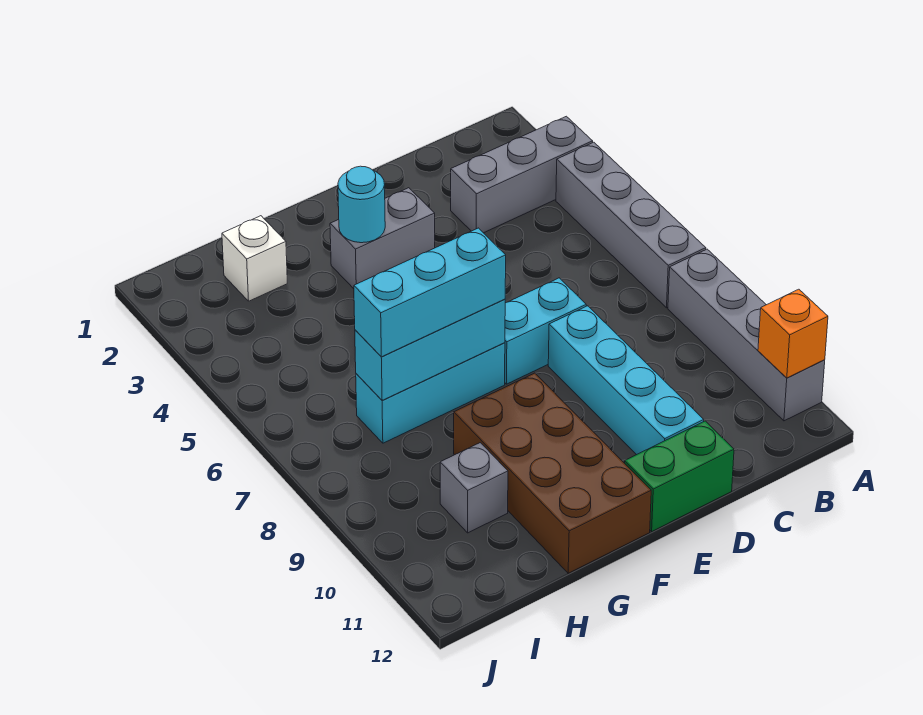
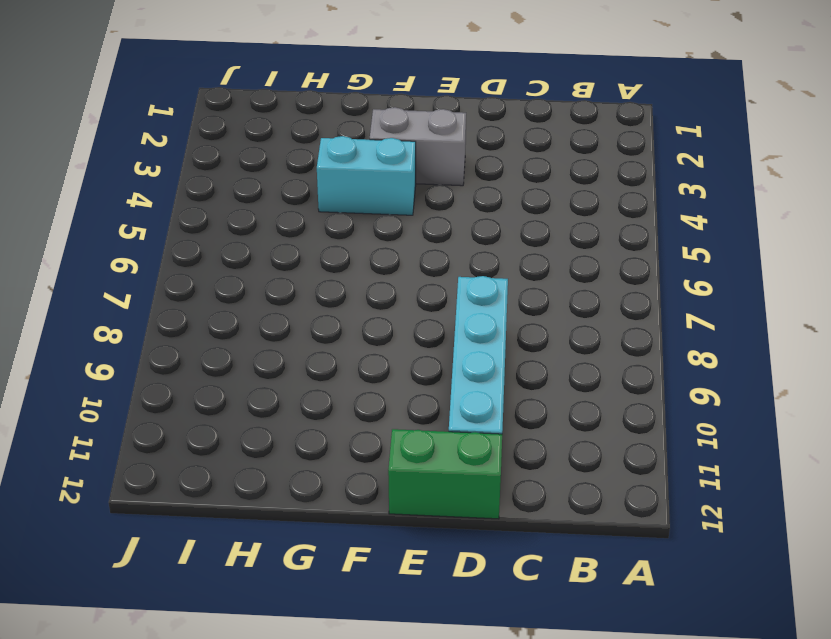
cyan 1x2 brick [317,136,416,215] -> cyan 1x2 brick moved to [505,278,586,384]
none -> grey 1x3 brick [451,116,593,233]
none -> grey 1x4 brick [556,142,706,308]
none -> grey 1x4 brick [668,249,825,421]

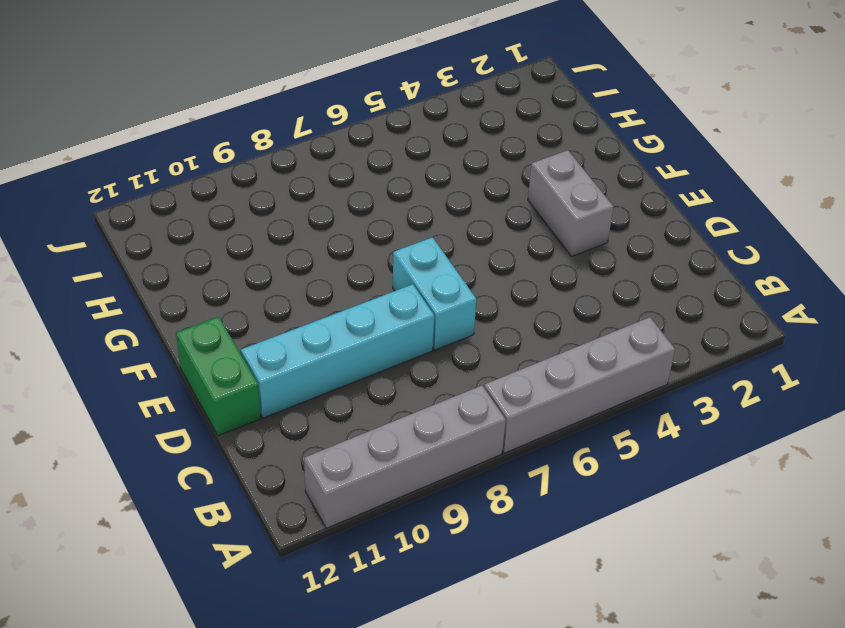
none -> grey 1x3 brick [451,116,593,233]
none -> cyan 1x3 brick [356,343,505,443]
none -> brown 2x4 brick [454,373,651,573]

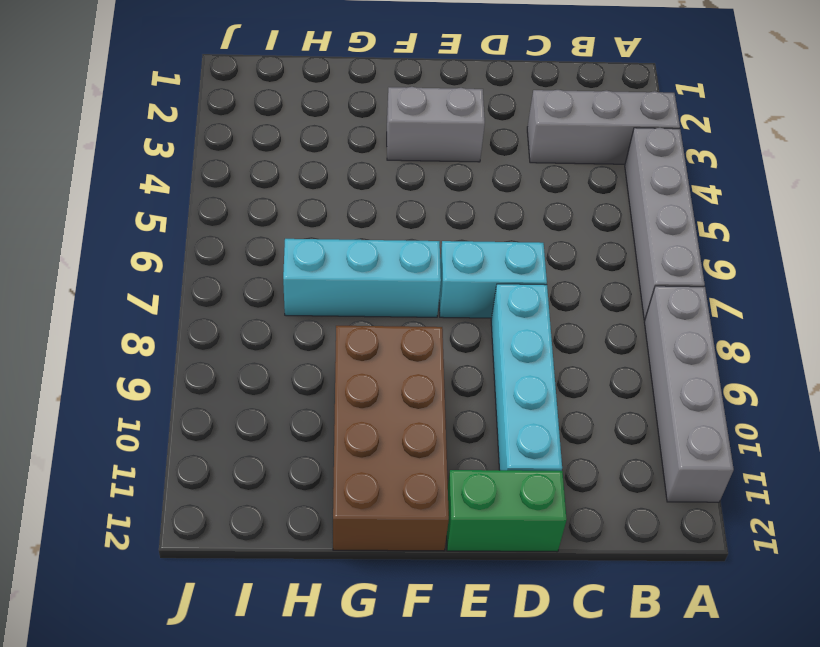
none -> white 1x1 brick [222,216,287,301]
none -> grey 1x1 brick [440,443,508,533]
none -> orange 1x1 brick [758,289,828,378]

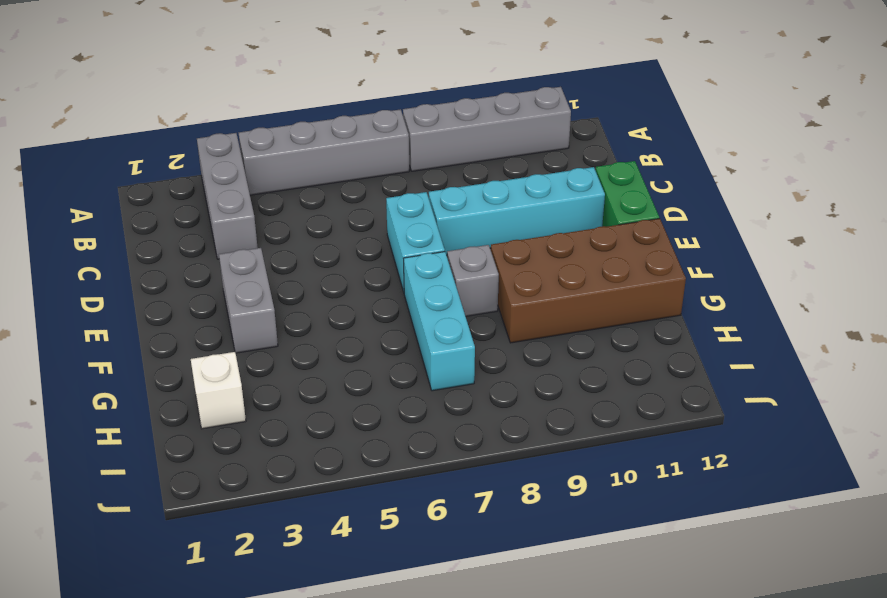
grey 1x1 brick [447,245,499,316] -> grey 1x1 brick moved to [440,443,508,533]
none -> orange 1x1 brick [758,289,828,378]
none -> cyan 1x1 round brick [338,166,385,243]
none -> cyan 1x3 brick [355,299,505,401]

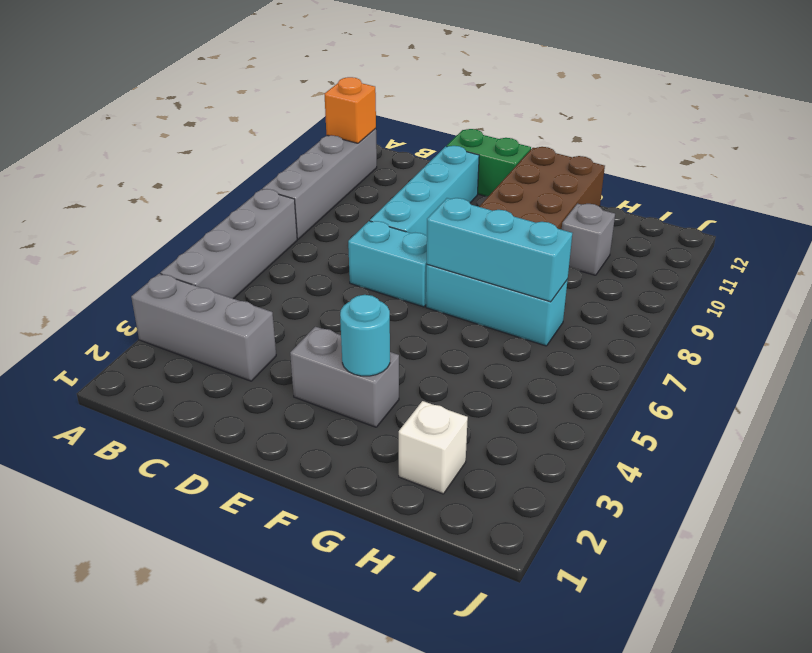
none -> cyan 1x3 brick [354,228,506,357]

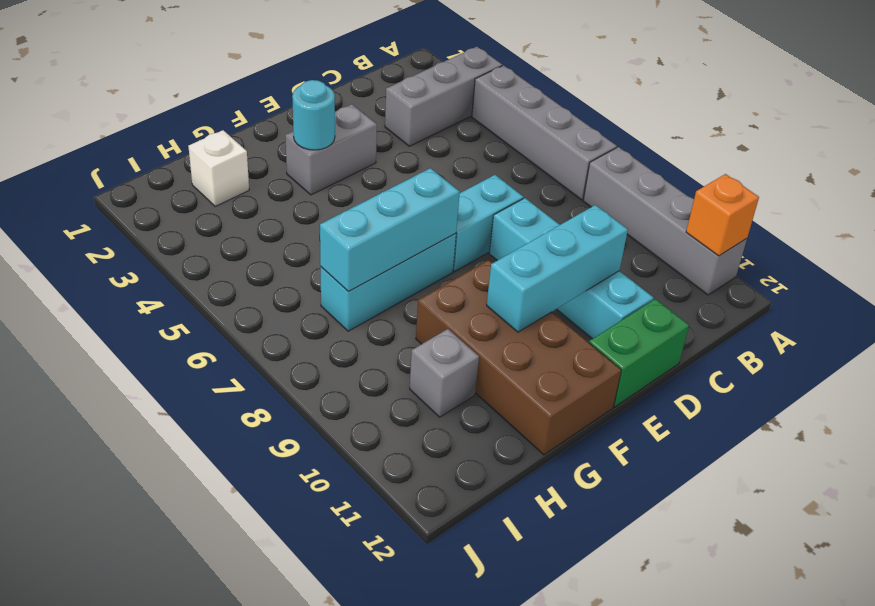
cyan 1x3 brick [487,205,628,332] -> cyan 1x3 brick moved to [354,228,506,357]

